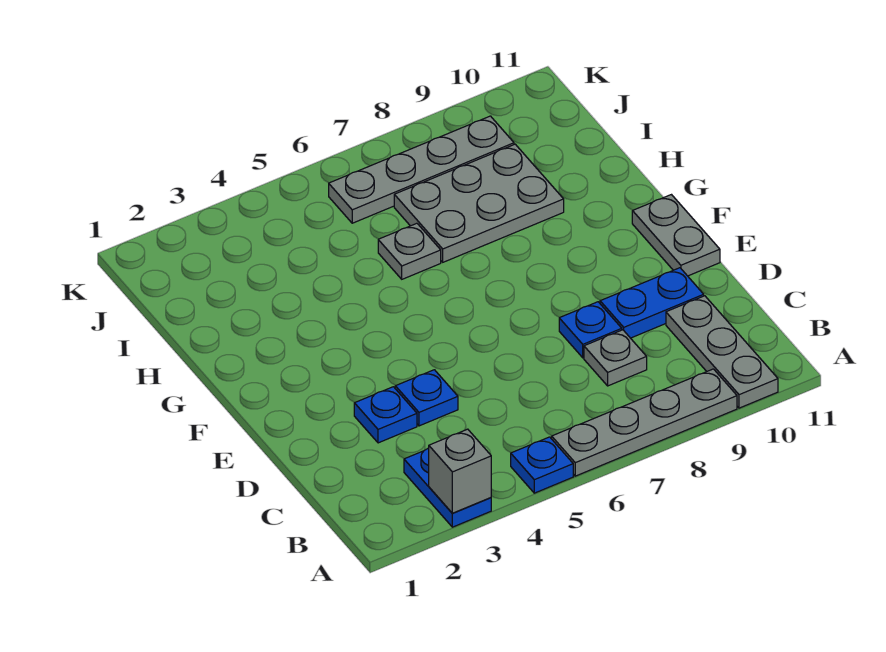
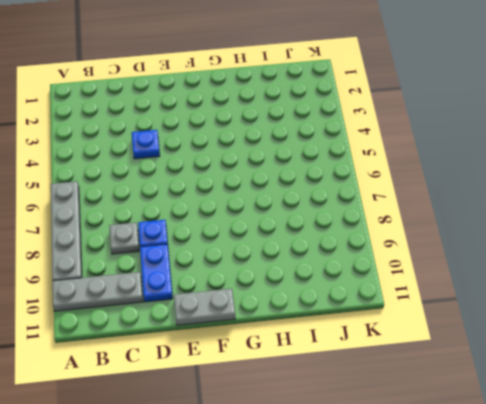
none -> blue 1x2 plate [404,448,491,527]
none -> blue 1x1 plate [511,437,573,493]
none -> blue 1x1 plate [354,387,417,443]

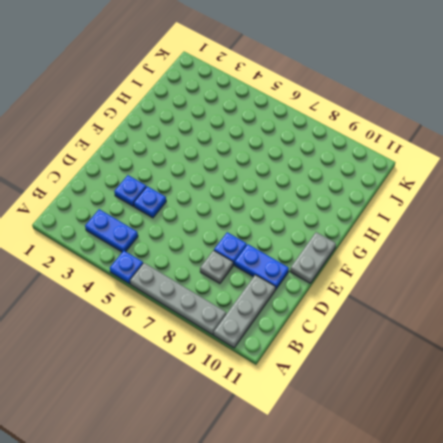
blue 1x2 plate [85,209,138,252] -> blue 1x2 plate turned to [404,448,491,527]
none -> grey 1x1 plate [378,223,441,279]
none -> grey 2x3 plate [394,144,564,262]
none -> grey 1x4 plate [329,116,514,223]

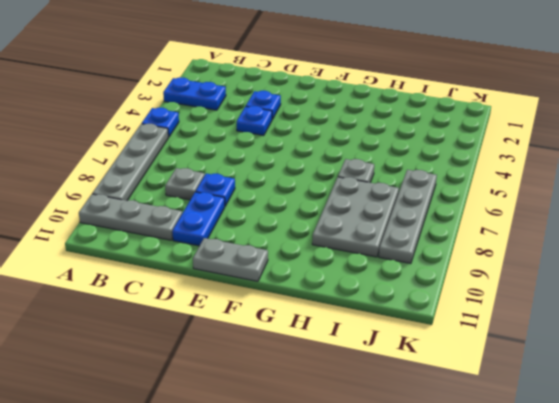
none -> grey 1x1 brick [429,429,491,513]

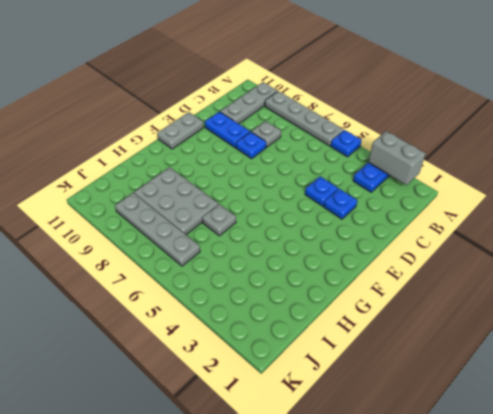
grey 1x2 brick [369,131,426,185] -> grey 1x1 brick [429,429,491,513]

